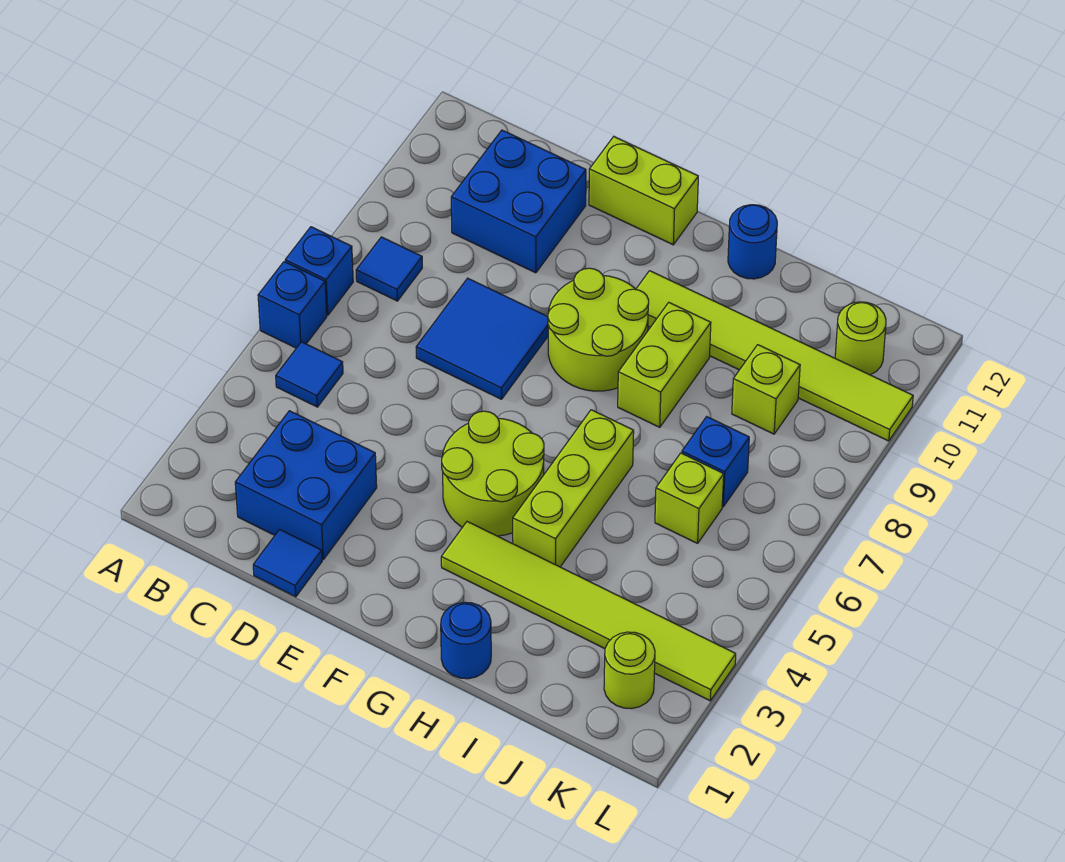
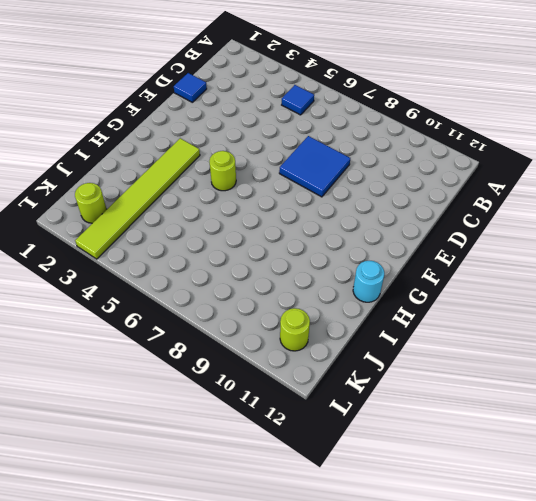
lime 1x1 round brick [209,151,236,191] -> lime 2x2 round brick [442,411,544,536]
cyan 1x1 round brick [353,261,384,302] -> blue 1x1 round brick [728,205,777,279]
none -> blue 1x1 brick [258,262,327,348]
none -> blue 1x1 brick [285,227,353,315]
none -> blue 1x1 tile [356,237,422,301]

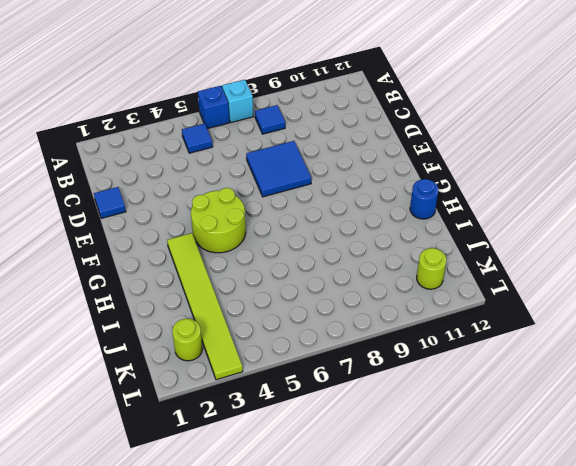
cyan 1x1 brick [222,80,253,122] -> blue 1x1 brick [285,227,353,315]
none -> blue 2x2 brick [235,411,377,559]
none -> blue 2x2 brick [451,130,586,273]
none -> lime 1x2 brick [589,137,698,245]

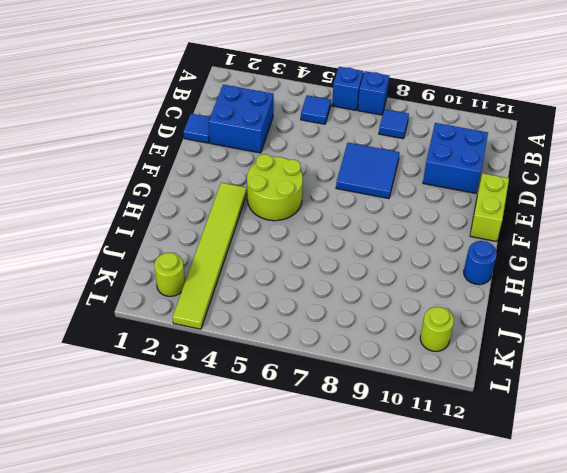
none -> lime 2x2 round brick [548,268,649,391]
none -> lime 1x6 tile [636,271,913,441]
none -> blue 1x1 round brick [441,602,491,679]

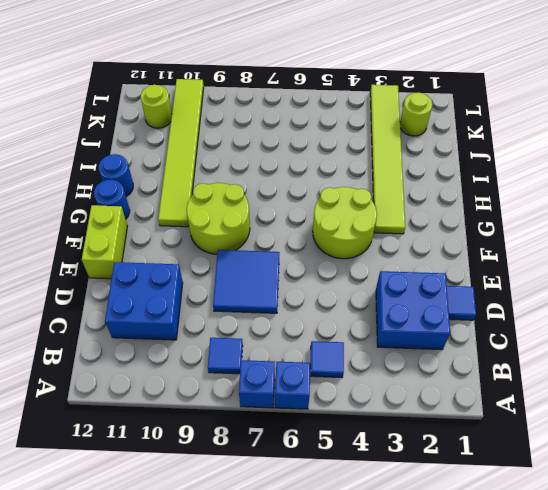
blue 1x1 round brick [94,180,130,219] -> blue 1x1 round brick moved to [441,602,491,679]
none -> lime 1x3 brick [513,410,634,567]
none -> lime 1x2 brick [618,303,711,427]
none -> lime 1x1 brick [655,453,724,543]

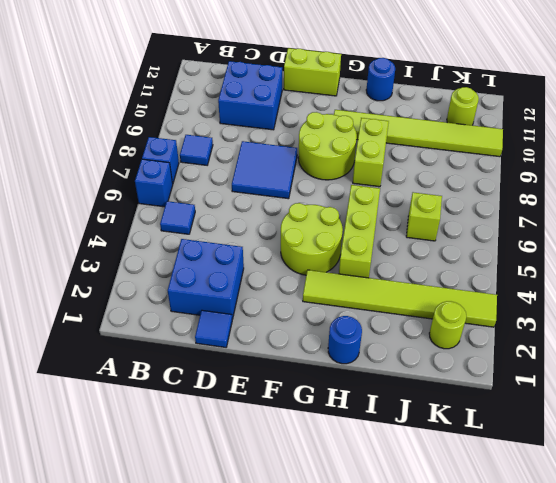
none -> blue 1x1 brick [682,417,749,507]
none -> lime 1x1 brick [732,345,800,434]

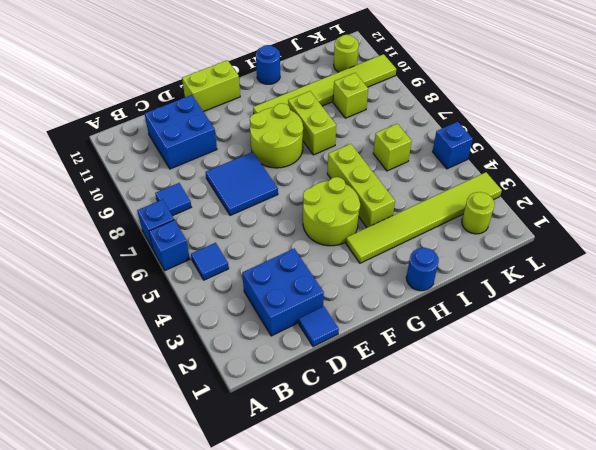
blue 1x1 brick [433,122,473,169] -> blue 1x1 brick moved to [682,417,749,507]

